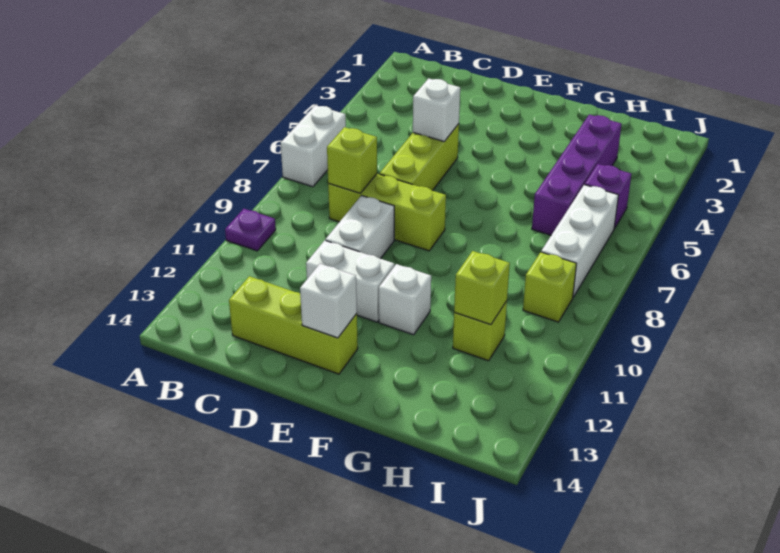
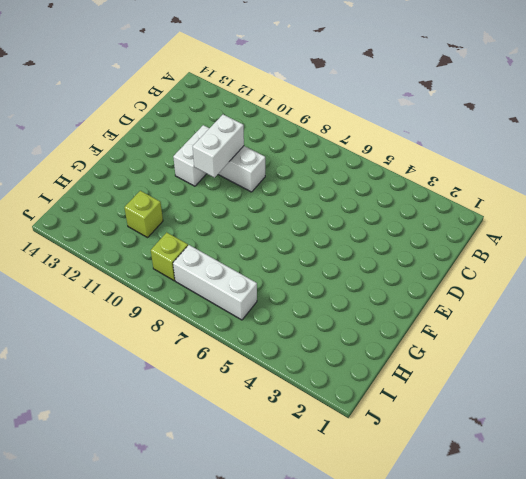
white 1x2 brick [193,115,244,178] -> white 1x2 brick turned to [281,105,346,187]
none -> purple 1x1 plate [225,209,276,251]
none -> lime 1x3 brick [328,174,446,251]
none -> lime 1x3 brick [229,276,358,374]

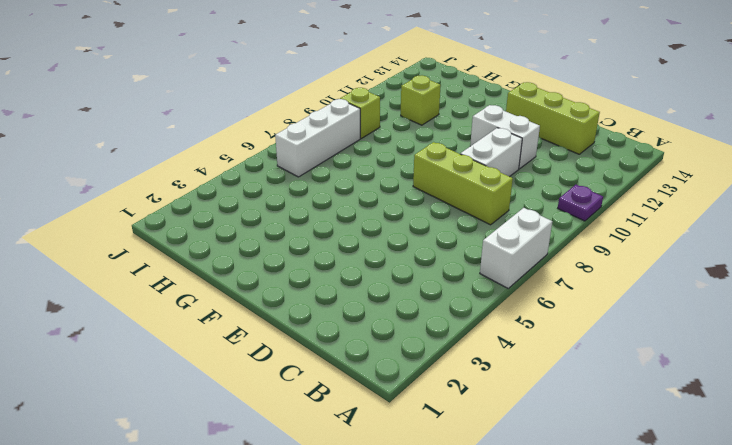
none -> lime 1x3 brick [380,124,459,191]
none -> white 1x1 brick [379,264,431,335]
none -> purple 1x4 brick [532,114,622,235]

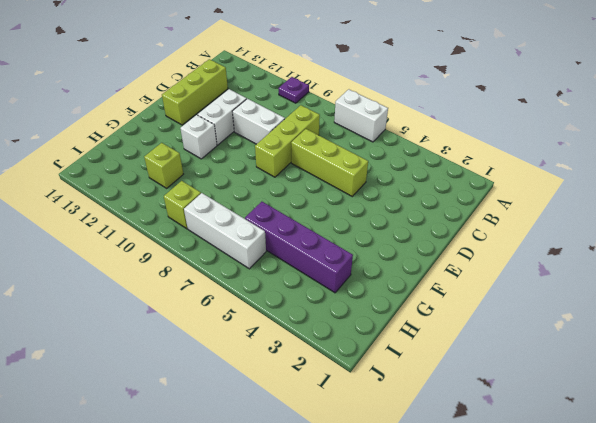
none -> purple 1x1 brick [585,164,632,229]
none -> lime 1x1 brick [327,127,377,193]
none -> white 1x1 brick [413,78,460,141]

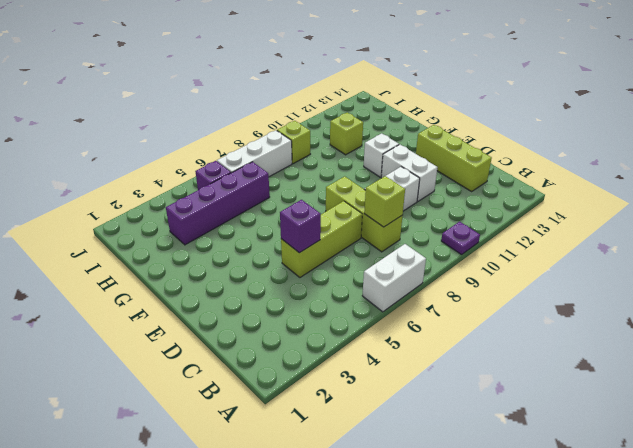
purple 1x1 brick [280,200,321,253] -> white 1x1 brick [413,78,460,141]
none -> white 1x1 brick [300,264,357,338]
none -> lime 1x1 brick [454,251,510,325]

